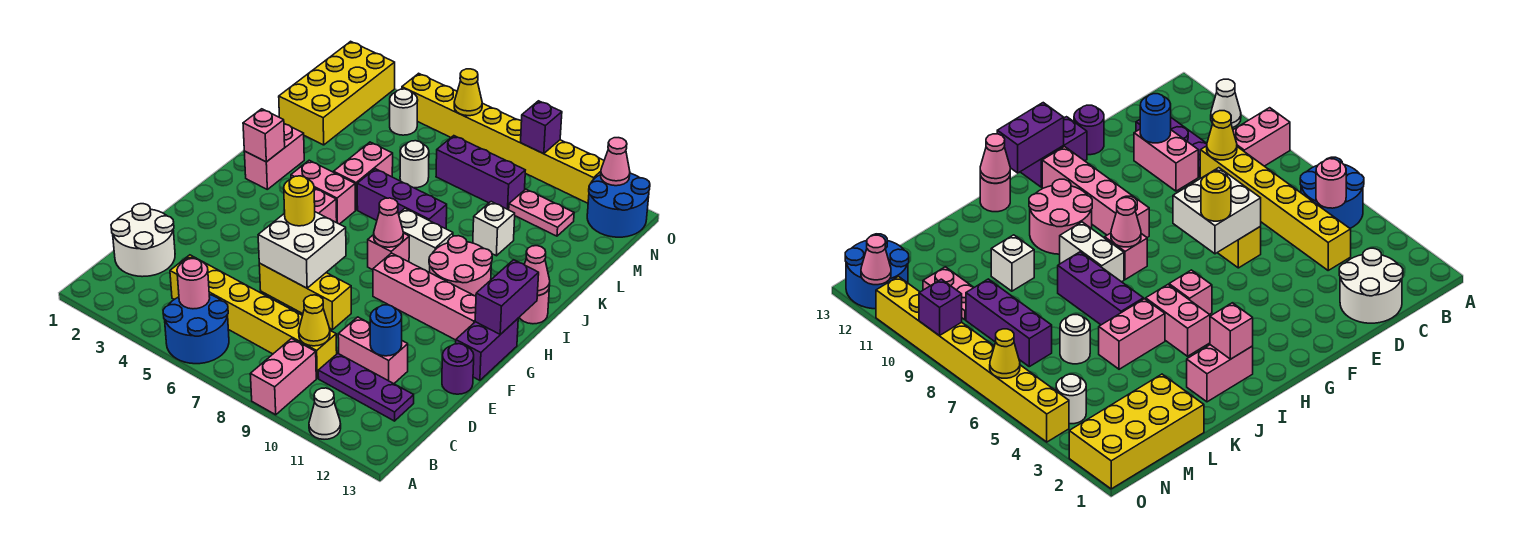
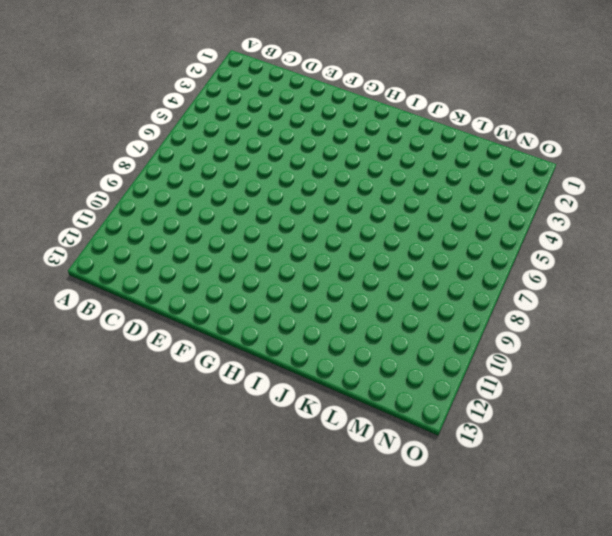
none -> blue 2x2 round brick [163,295,229,364]
none -> pink 1x2 brick [250,338,316,415]
none -> white 1x1 cone [309,388,341,439]
none -> white 2x2 round brick [111,204,175,277]

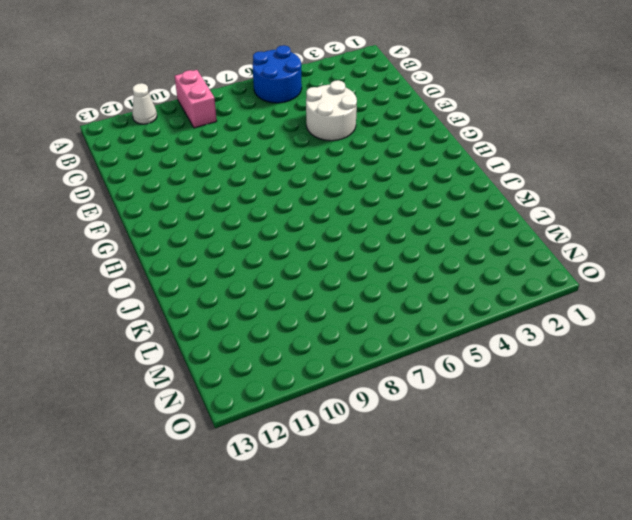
white 2x2 round brick [306,80,357,141] -> white 2x2 round brick moved to [111,204,175,277]
none -> yellow 1x6 brick [170,255,337,378]
none -> purple 1x3 plate [318,353,414,421]
none -> pink 1x2 brick [338,317,408,384]
none -> yellow 1x3 brick [259,263,351,330]

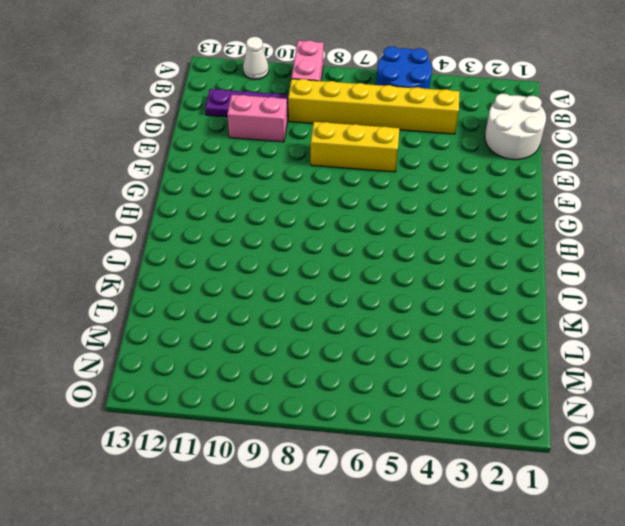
none -> purple 1x1 round brick [442,344,474,394]
none -> purple 1x2 brick [456,319,518,380]
none -> pink 1x4 brick [373,253,476,340]
none -> pink 1x1 brick [314,188,337,223]

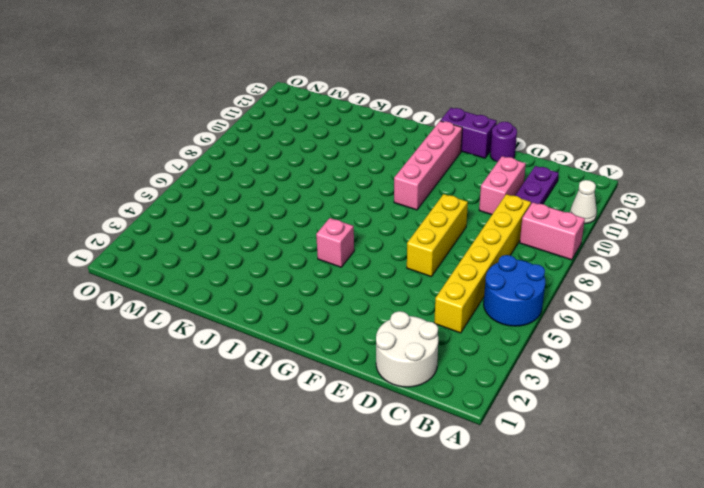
none -> pink 1x1 brick [368,233,409,270]
none -> pink 2x2 round brick [429,236,492,296]
none -> pink 1x2 brick [244,124,304,189]
none -> pink 1x2 brick [291,160,355,224]

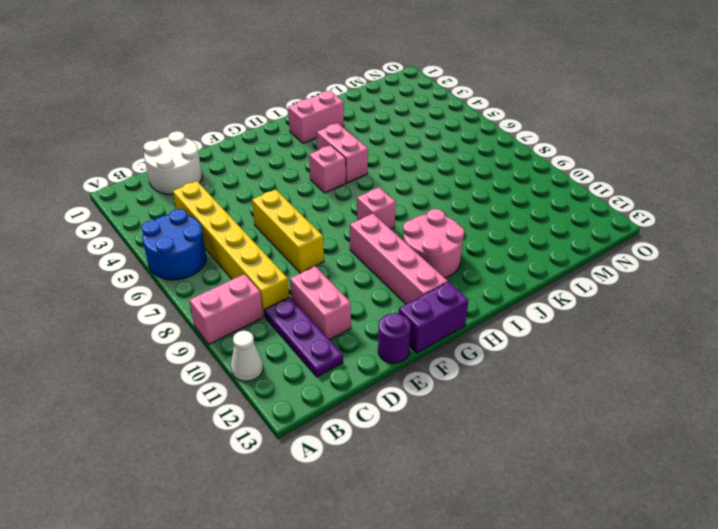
none -> white 1x2 brick [399,209,453,272]
none -> pink 1x1 round brick [519,290,549,324]
none -> pink 1x2 brick [334,142,393,210]
none -> purple 1x3 brick [357,169,447,229]

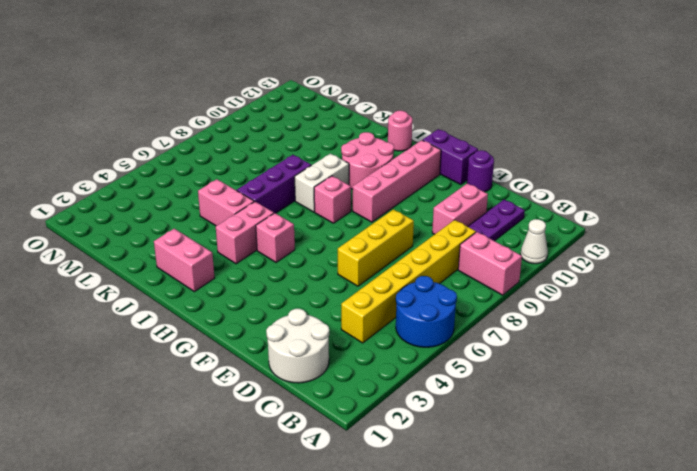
none -> white 1x1 brick [473,202,515,256]
none -> yellow 2x4 brick [279,41,395,145]
none -> white 1x1 round brick [400,141,429,188]
none -> purple 1x3 brick [436,136,525,210]

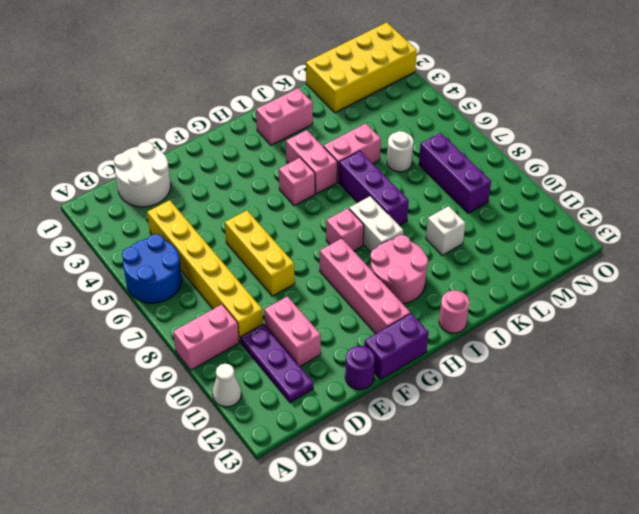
none -> pink 1x2 plate [509,189,574,236]
none -> white 1x1 round brick [390,89,418,135]
none -> blue 2x2 round brick [587,173,650,237]
none -> yellow 1x8 brick [402,73,604,203]

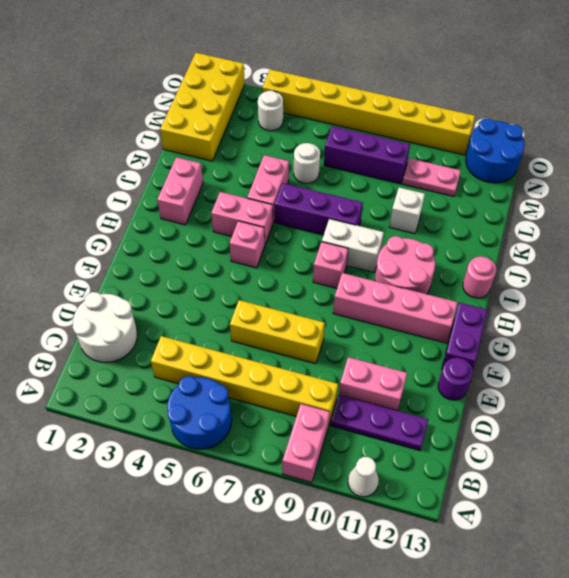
none -> pink 1x1 round brick [177,259,210,309]
none -> yellow 1x1 cone [299,295,330,346]
none -> blue 1x1 round brick [370,305,402,356]
none -> white 2x2 brick [258,212,346,288]

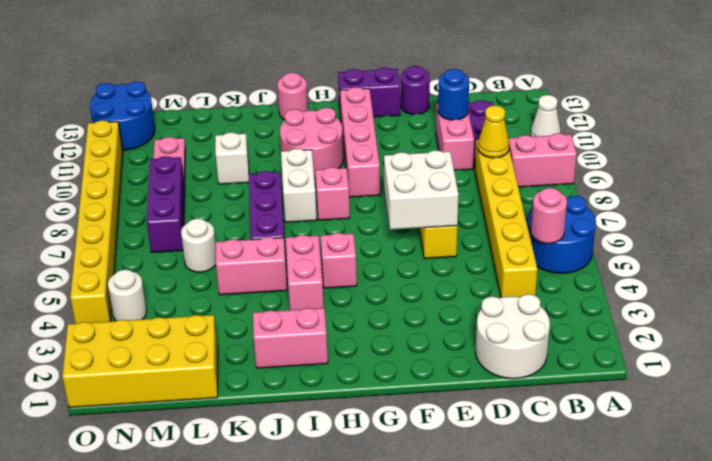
none -> purple 1x2 brick [475,260,539,334]
none -> pink 1x1 cone [374,198,403,247]
none -> pink 1x1 brick [243,109,285,162]
none -> pink 1x1 cone [524,246,550,295]

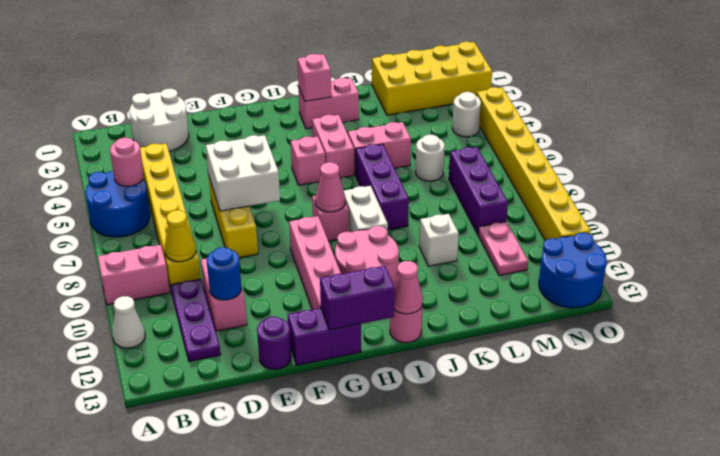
none -> yellow 1x1 cone [454,69,482,116]
none -> purple 1x1 brick [521,101,562,154]
none -> pink 1x1 cone [601,138,630,186]
none -> yellow 1x1 round brick [284,176,315,226]

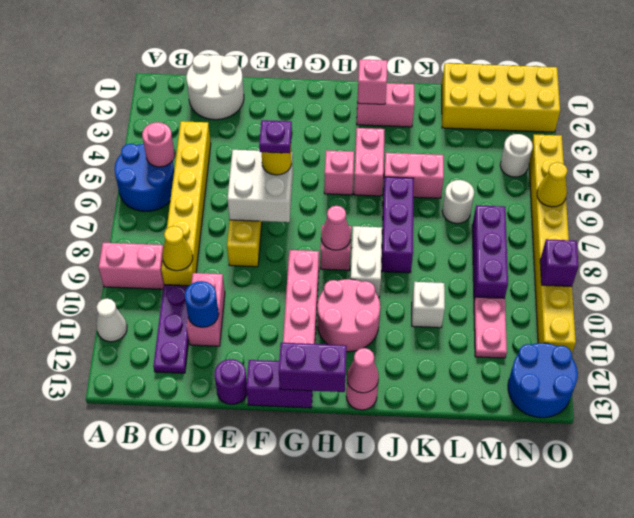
purple 1x1 plate [259,120,292,153] -> none
none -> pink 1x1 cone [601,138,630,186]

